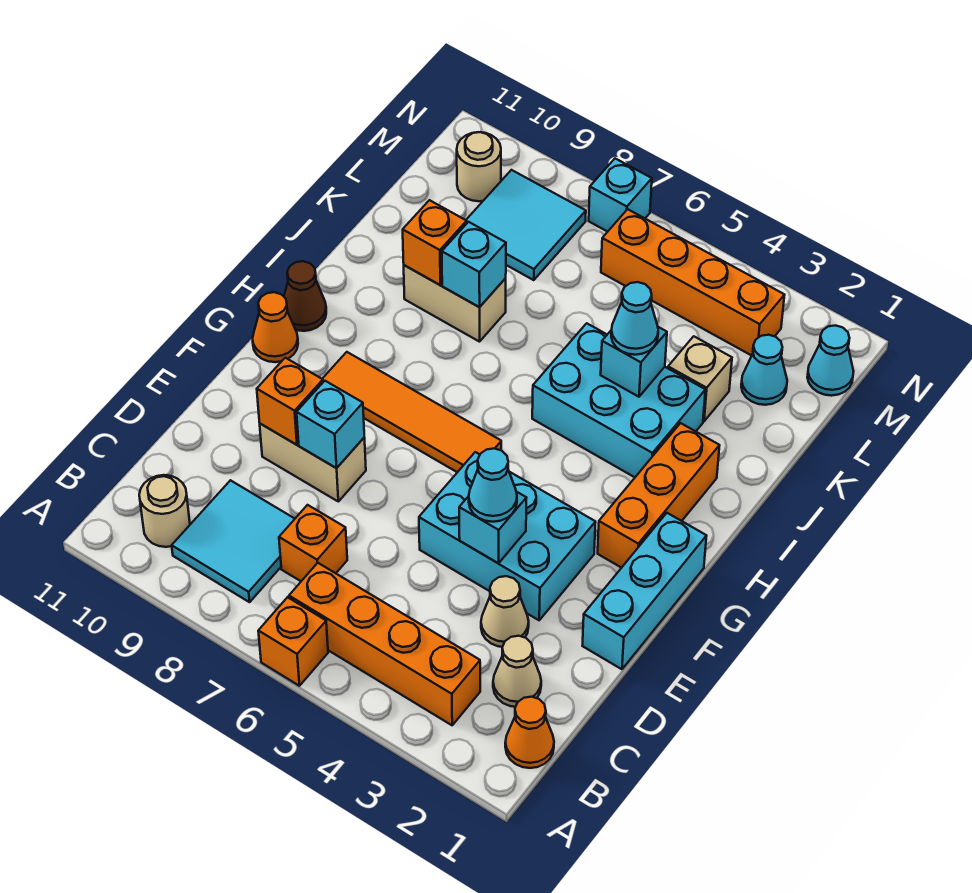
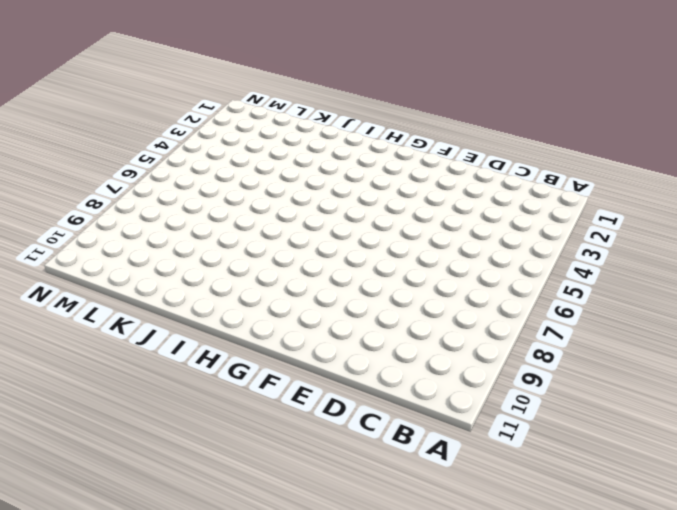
none -> orange 1x1 brick [258,597,328,686]
none -> orange 1x1 cone [505,697,554,768]
none -> orange 1x4 brick [289,563,480,725]
none -> cyan 2x2 tile [172,480,295,602]

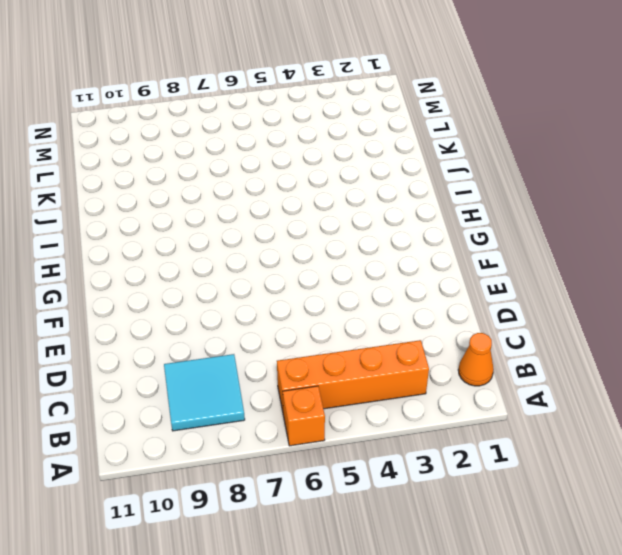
none -> tan 1x1 round brick [139,475,190,547]
none -> tan 1x1 cone [493,636,541,707]
none -> orange 1x1 brick [279,505,347,581]
none -> tan 1x1 cone [481,576,529,647]

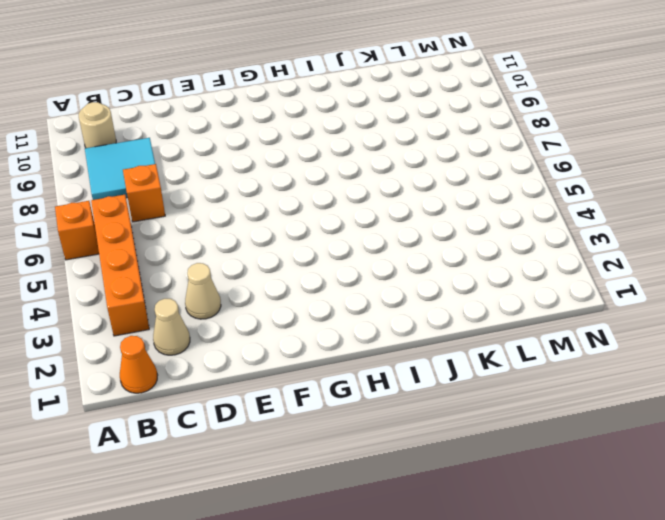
none -> cyan 1x3 brick [583,513,706,669]
none -> cyan 2x3 brick [419,452,596,620]
none -> tan 1x2 brick [260,424,366,501]
none -> orange 1x3 brick [598,423,720,568]

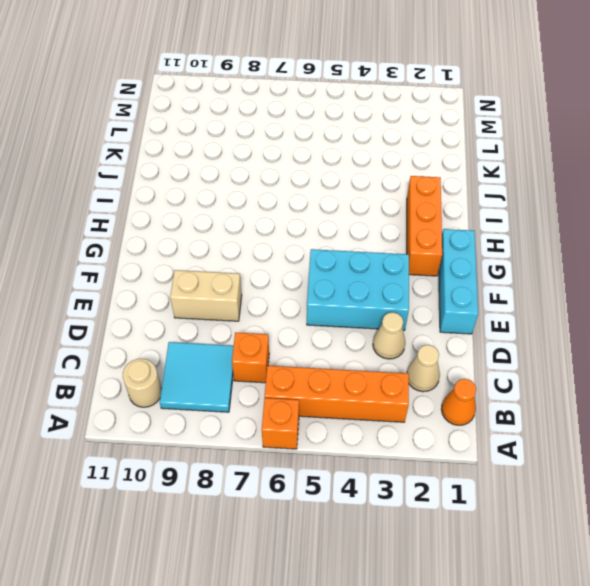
none -> orange 1x4 tile [322,352,501,472]
none -> orange 1x1 cone [253,292,298,362]
none -> brown 1x1 cone [284,261,326,331]
none -> cyan 2x3 brick [532,323,705,477]

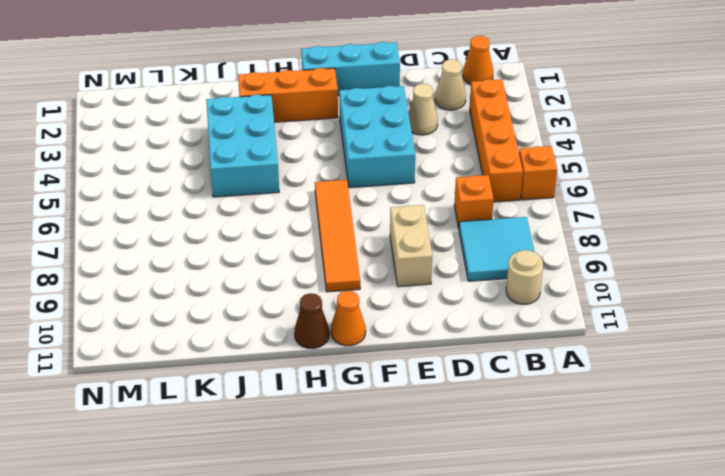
none -> tan 1x2 brick [404,265,506,342]
none -> tan 1x1 brick [668,336,732,421]
none -> cyan 1x1 cone [741,335,787,405]
none -> cyan 2x2 tile [466,170,586,280]

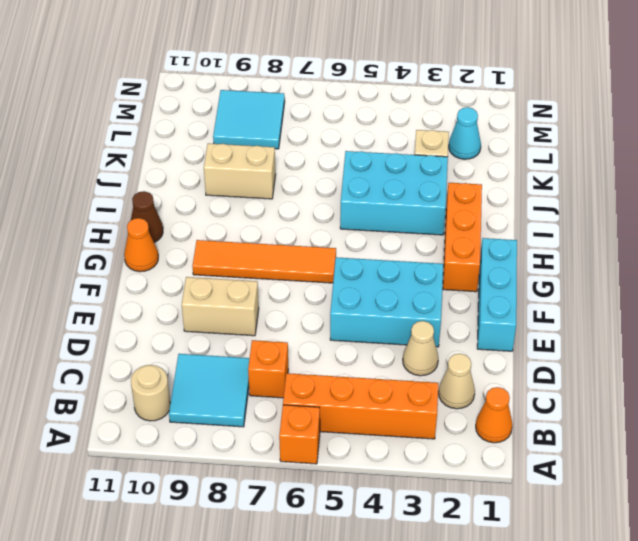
none -> cyan 1x1 cone [807,326,854,396]
none -> orange 1x4 brick [601,209,784,356]
none -> tan 1x1 round brick [457,132,501,201]
none -> cyan 1x1 brick [589,159,652,232]

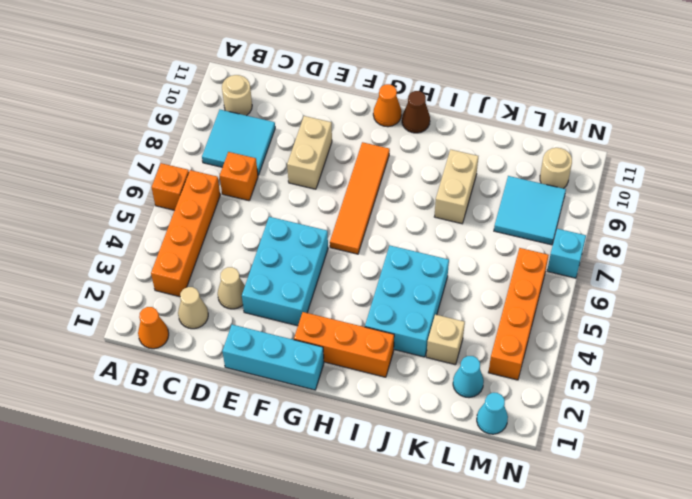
none -> cyan 1x1 brick [459,492,526,563]
none -> cyan 1x1 brick [297,381,364,468]
none -> orange 1x1 brick [257,358,323,445]
none -> cyan 1x1 brick [601,327,667,397]

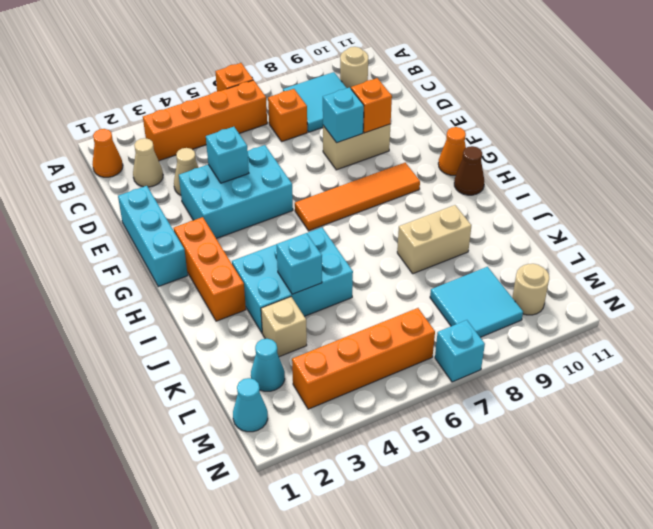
none -> cyan 1x1 brick [442,222,506,307]
none -> orange 1x1 brick [403,200,467,285]
none -> cyan 1x1 cone [469,448,517,522]
none -> cyan 1x1 cone [611,282,658,355]

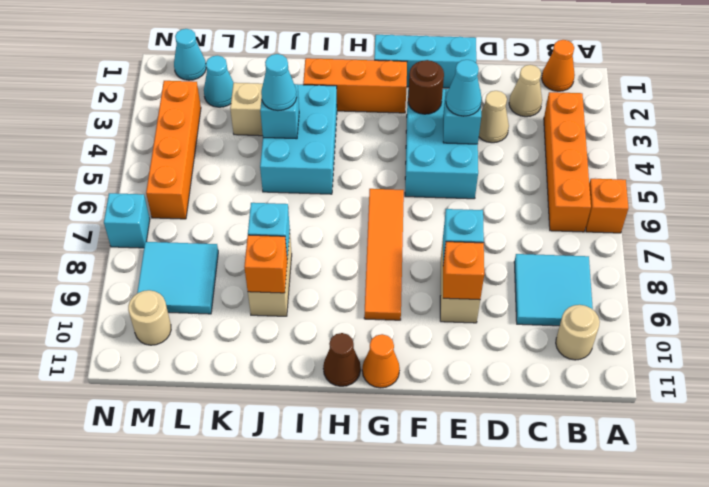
brown 1x1 round brick [408,60,444,114] -> none
none -> orange 1x1 brick [279,505,347,581]

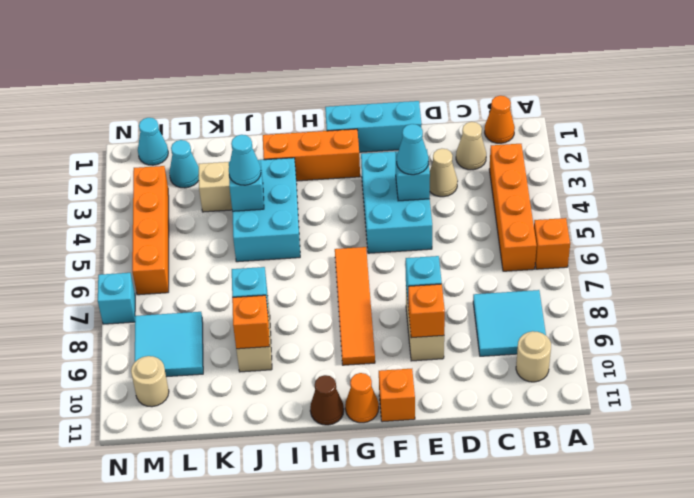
orange 1x1 brick [379,369,415,422] -> orange 1x1 brick moved to [279,505,347,581]

